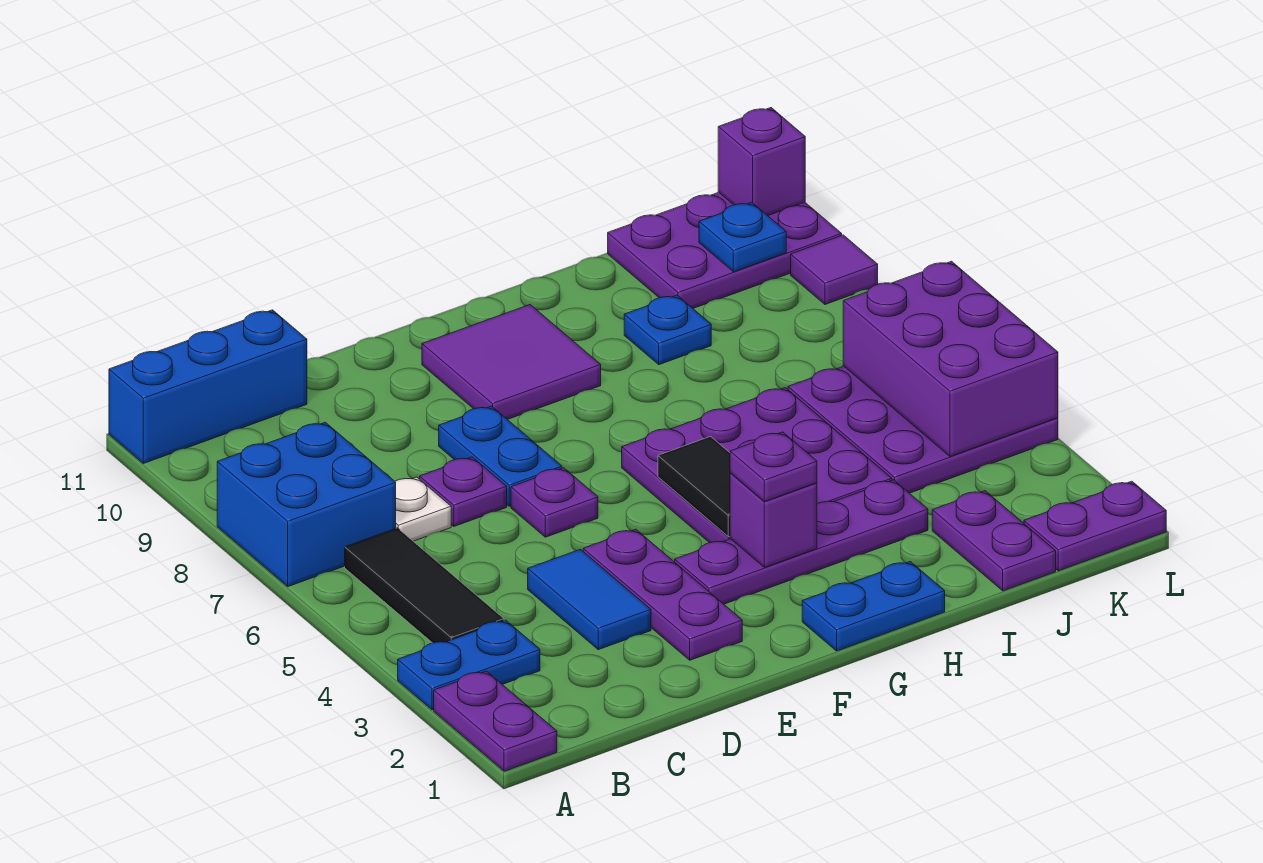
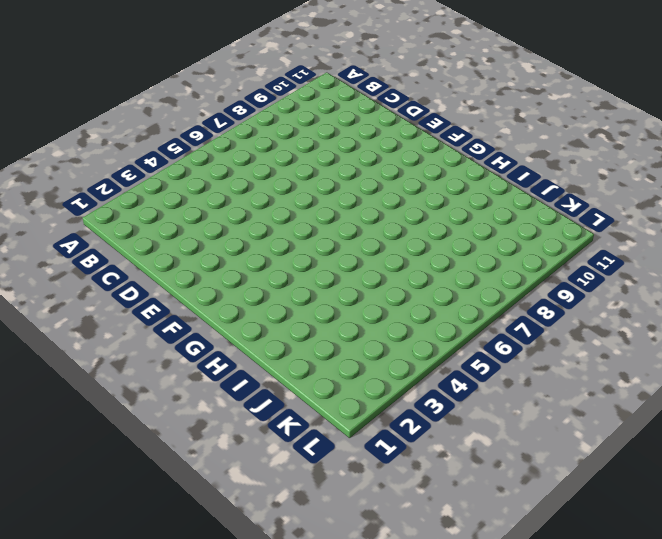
none -> purple 1x2 plate [434,671,557,771]
none -> blue 1x2 plate [398,620,540,710]
none -> blue 2x2 brick [217,422,396,586]

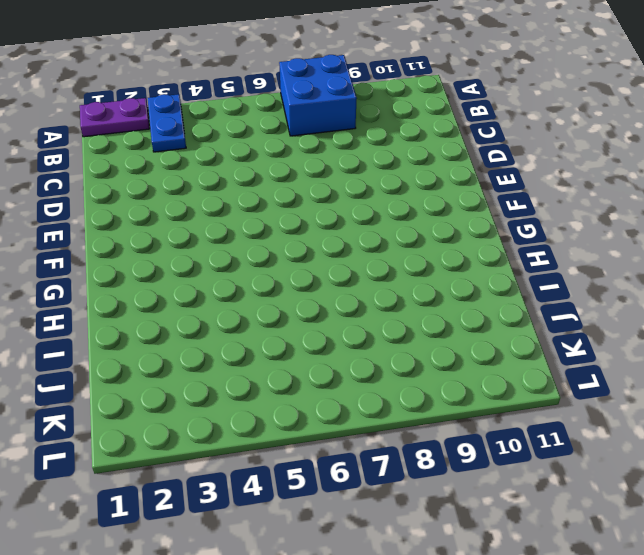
none -> blue 1x3 brick [109,310,307,463]
none -> black 1x3 tile [345,528,504,643]
none -> white 1x1 plate [395,477,451,541]

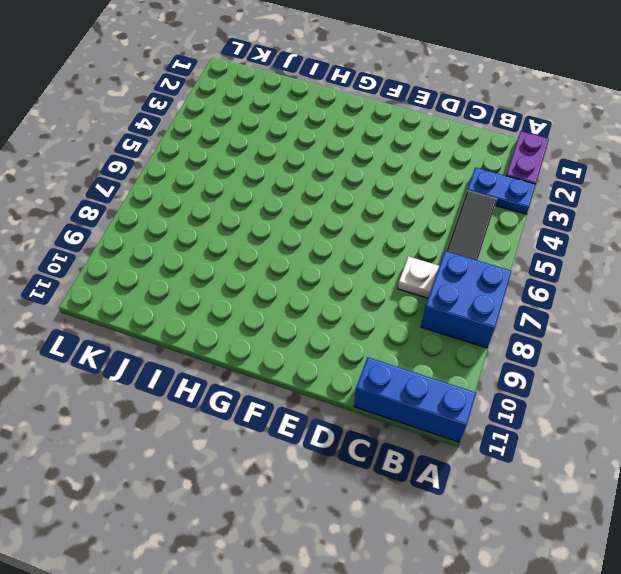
none -> blue 1x2 tile [528,549,651,650]
none -> purple 1x1 plate [420,457,507,526]
none -> purple 1x3 plate [583,529,742,660]

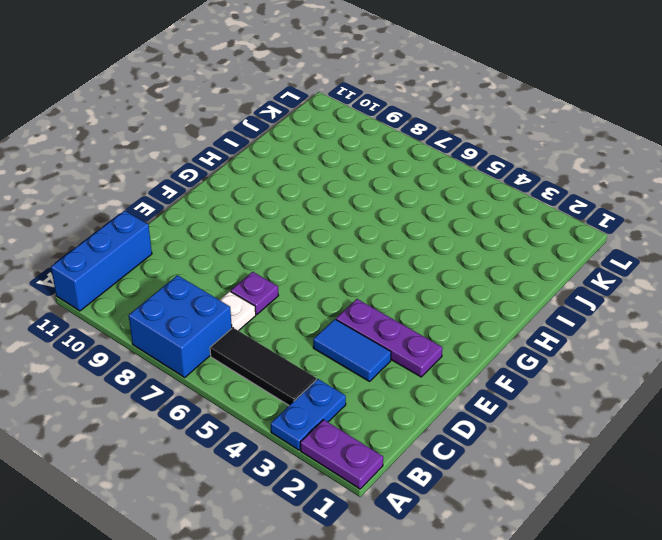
none -> purple 1x1 plate [511,468,598,537]
none -> blue 1x2 plate [439,406,562,506]
none -> purple 1x4 plate [675,480,928,604]

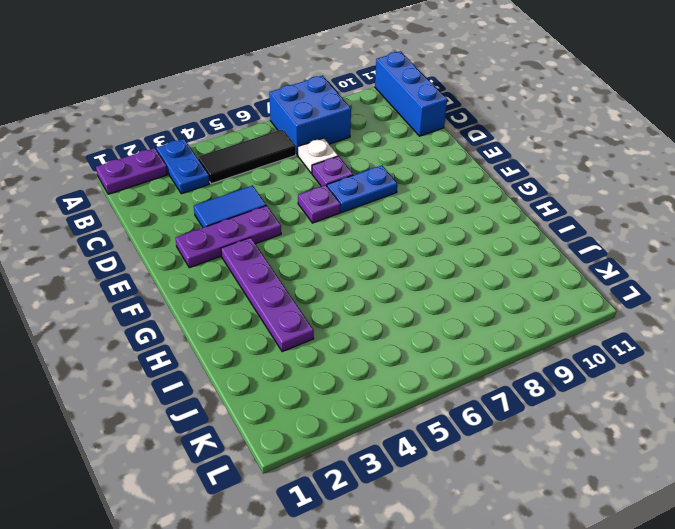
none -> purple 2x2 tile [422,305,601,420]
none -> blue 1x2 plate [802,562,945,651]
none -> purple 3x3 plate [622,388,892,543]

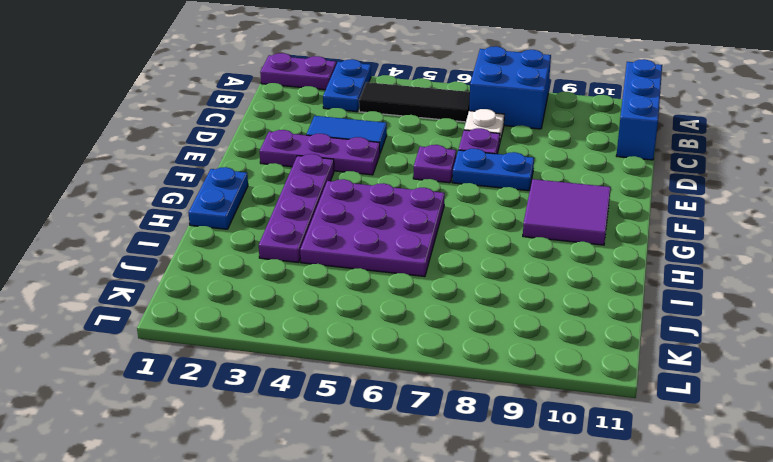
none -> blue 1x1 plate [624,295,711,365]
none -> purple 1x2 plate [932,491,1056,591]
none -> purple 3x3 plate [788,366,1058,493]

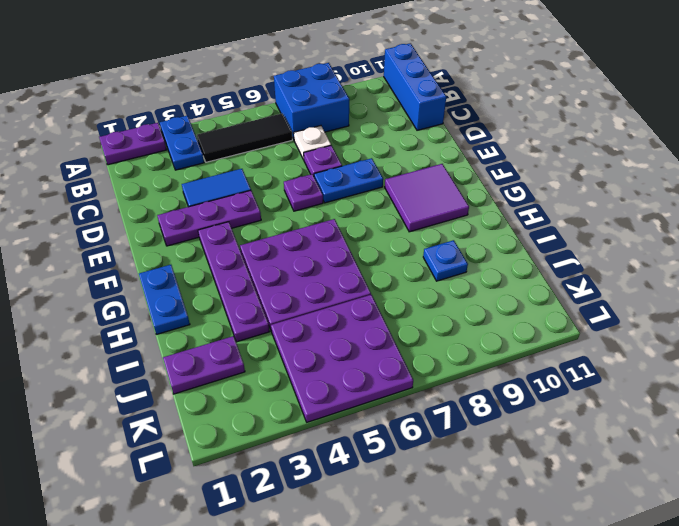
none -> purple 2x3 plate [608,192,842,308]
none -> purple 1x2 plate [1024,481,1166,571]
none -> purple 1x1 tile [791,235,878,304]

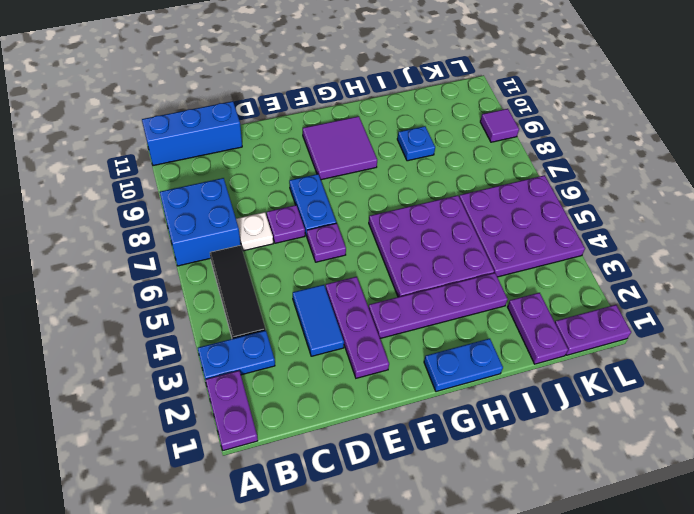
none -> purple 2x3 plate [608,192,842,308]
none -> purple 1x1 brick [730,473,817,567]
none -> black 1x2 tile [658,437,730,537]

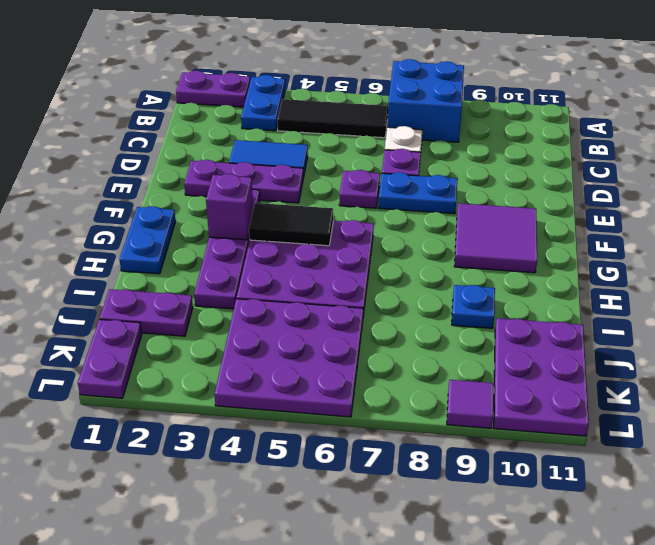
none -> blue 1x3 brick [109,310,307,463]
none -> purple 2x3 brick [843,261,1058,456]
none -> blue 1x1 plate [699,202,786,272]

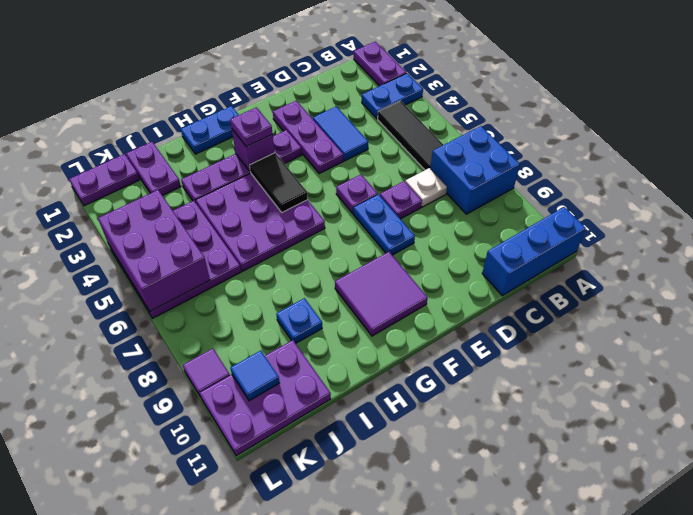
blue 1x1 tile [231,351,280,401] -> blue 1x1 plate [699,202,786,272]
none -> purple 1x1 brick [718,108,805,216]

